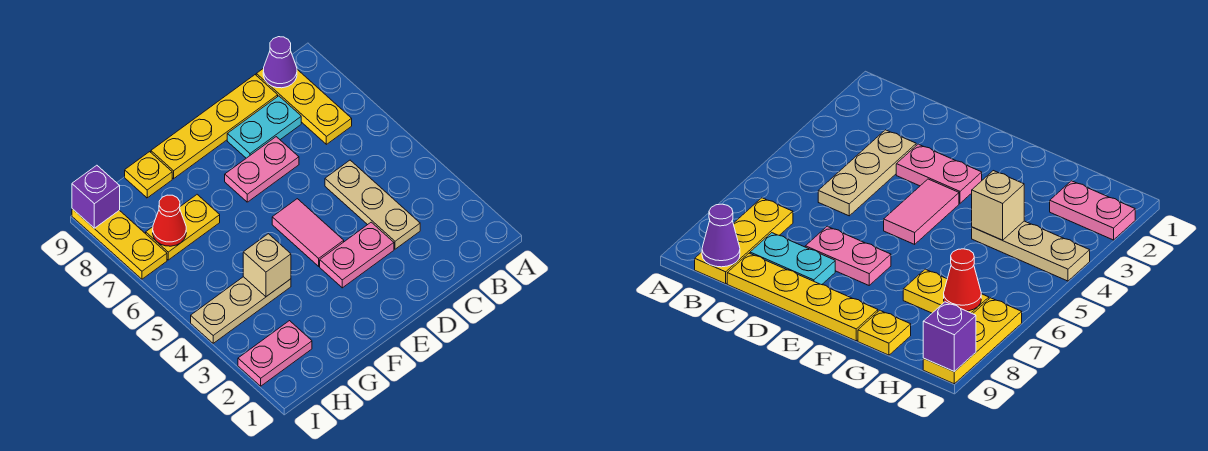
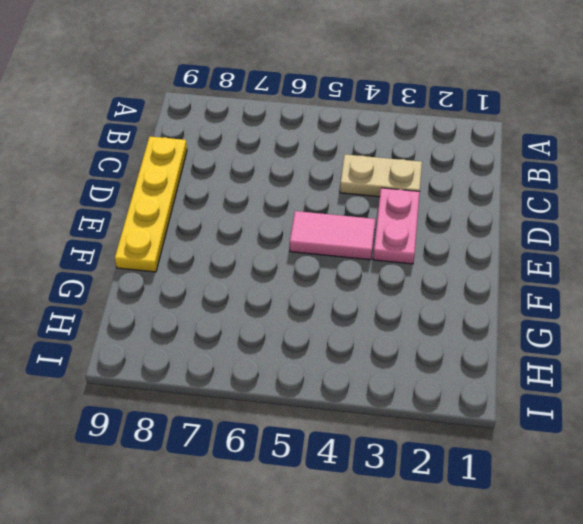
tan 1x2 plate [340,155,422,197] -> tan 1x3 plate [325,160,420,249]
none -> yellow 1x3 plate [256,68,352,144]
none -> cyan 1x2 plate [227,96,301,158]
none -> pink 1x2 plate [225,137,299,202]

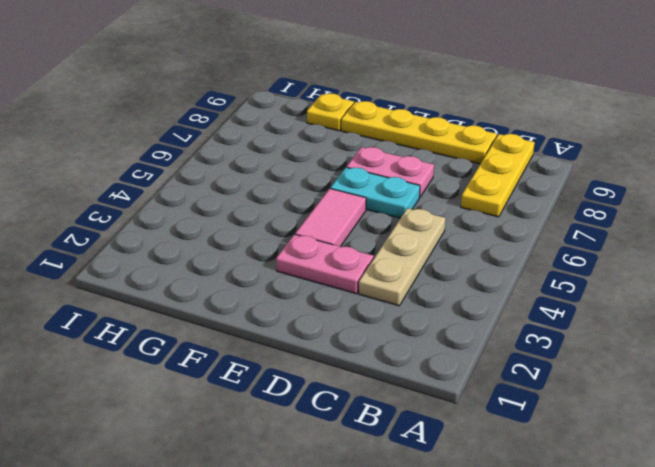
cyan 1x2 plate [330,167,420,218] -> cyan 1x2 plate moved to [227,96,301,158]
none -> tan 1x3 plate [191,277,291,343]
none -> yellow 1x2 plate [146,195,220,260]
none -> pink 1x2 plate [238,321,312,386]

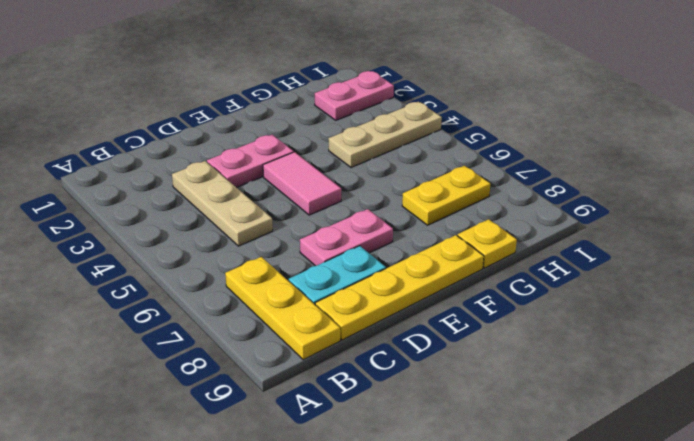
none -> yellow 1x3 plate [72,209,167,279]
none -> purple 1x1 cone [263,37,297,88]
none -> tan 1x1 brick [243,234,291,297]

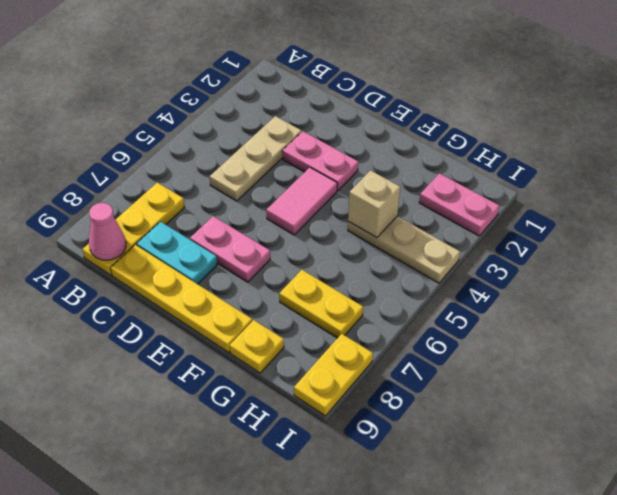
pink 1x1 cone [89,203,126,260] -> purple 1x1 cone [263,37,297,88]
yellow 1x2 plate [294,334,373,416] -> yellow 1x3 plate [72,209,167,279]
none -> red 1x1 cone [153,195,186,246]
none -> purple 1x1 brick [72,165,120,228]

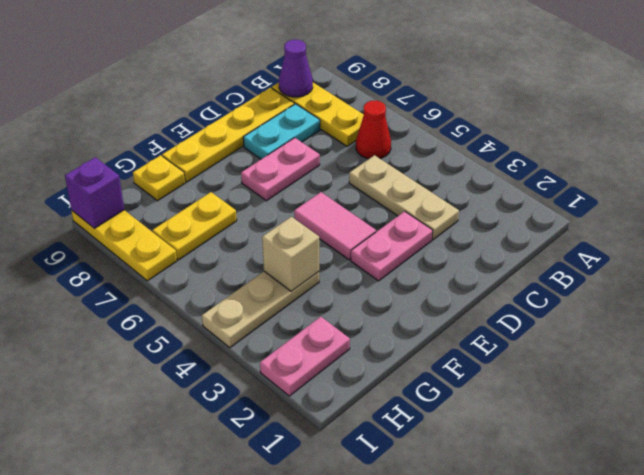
red 1x1 cone [356,101,391,159] -> red 1x1 cone moved to [153,195,186,246]

